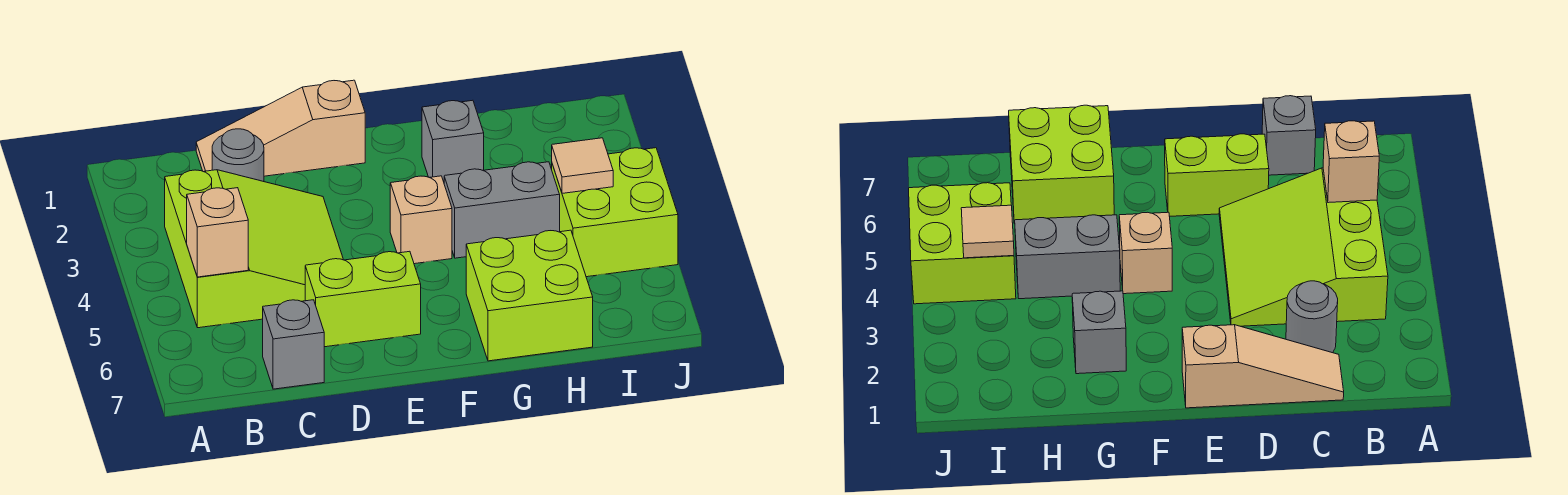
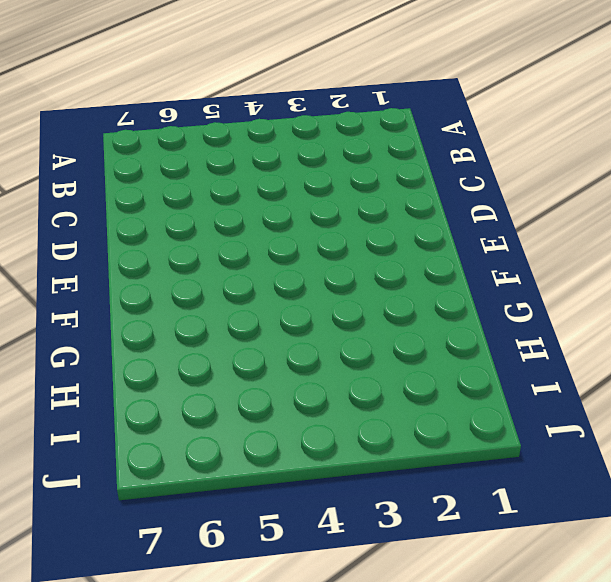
none -> lime 3x3 slope [165,170,343,328]
none -> tan 1x3 slope [196,80,365,176]
none -> grey 1x1 round brick [212,129,264,182]

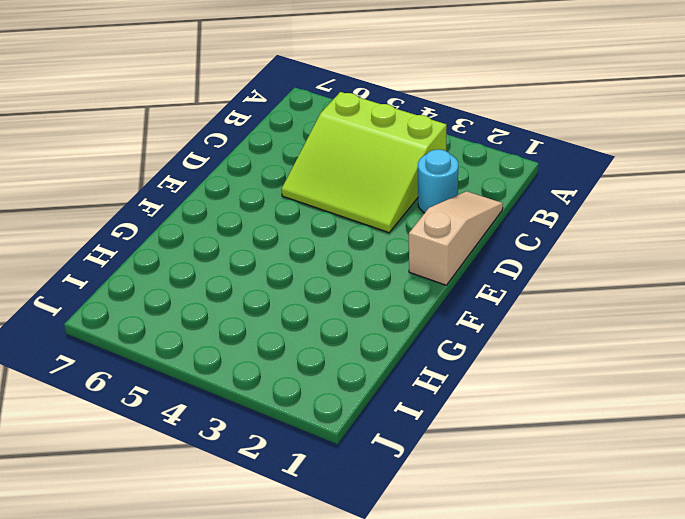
cyan 1x1 round brick [418,149,458,213] -> grey 1x1 round brick [212,129,264,182]
none -> grey 1x1 brick [263,300,324,389]
none -> lime 1x2 brick [305,251,421,347]
none -> tan 1x1 brick [390,176,452,264]

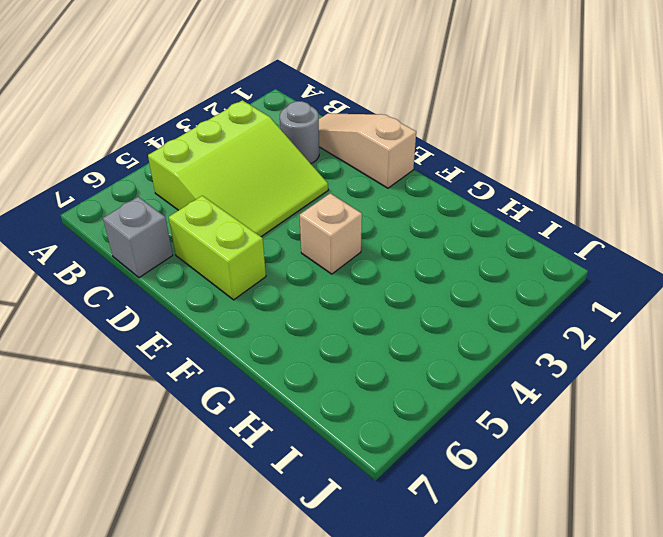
none -> grey 1x1 brick [422,100,484,182]
none -> grey 1x2 brick [444,162,560,258]
none -> lime 2x2 brick [466,230,593,361]

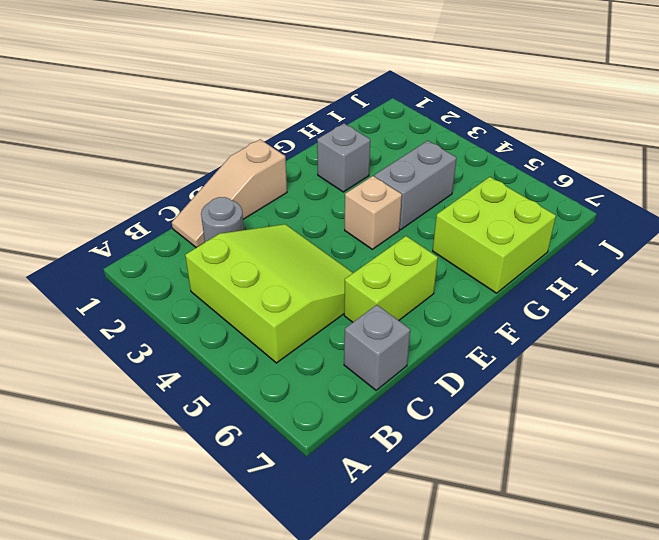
none -> lime 2x2 brick [552,148,678,277]
none -> tan 1x1 brick [187,188,248,277]
none -> tan 1x1 tile [552,138,613,193]

